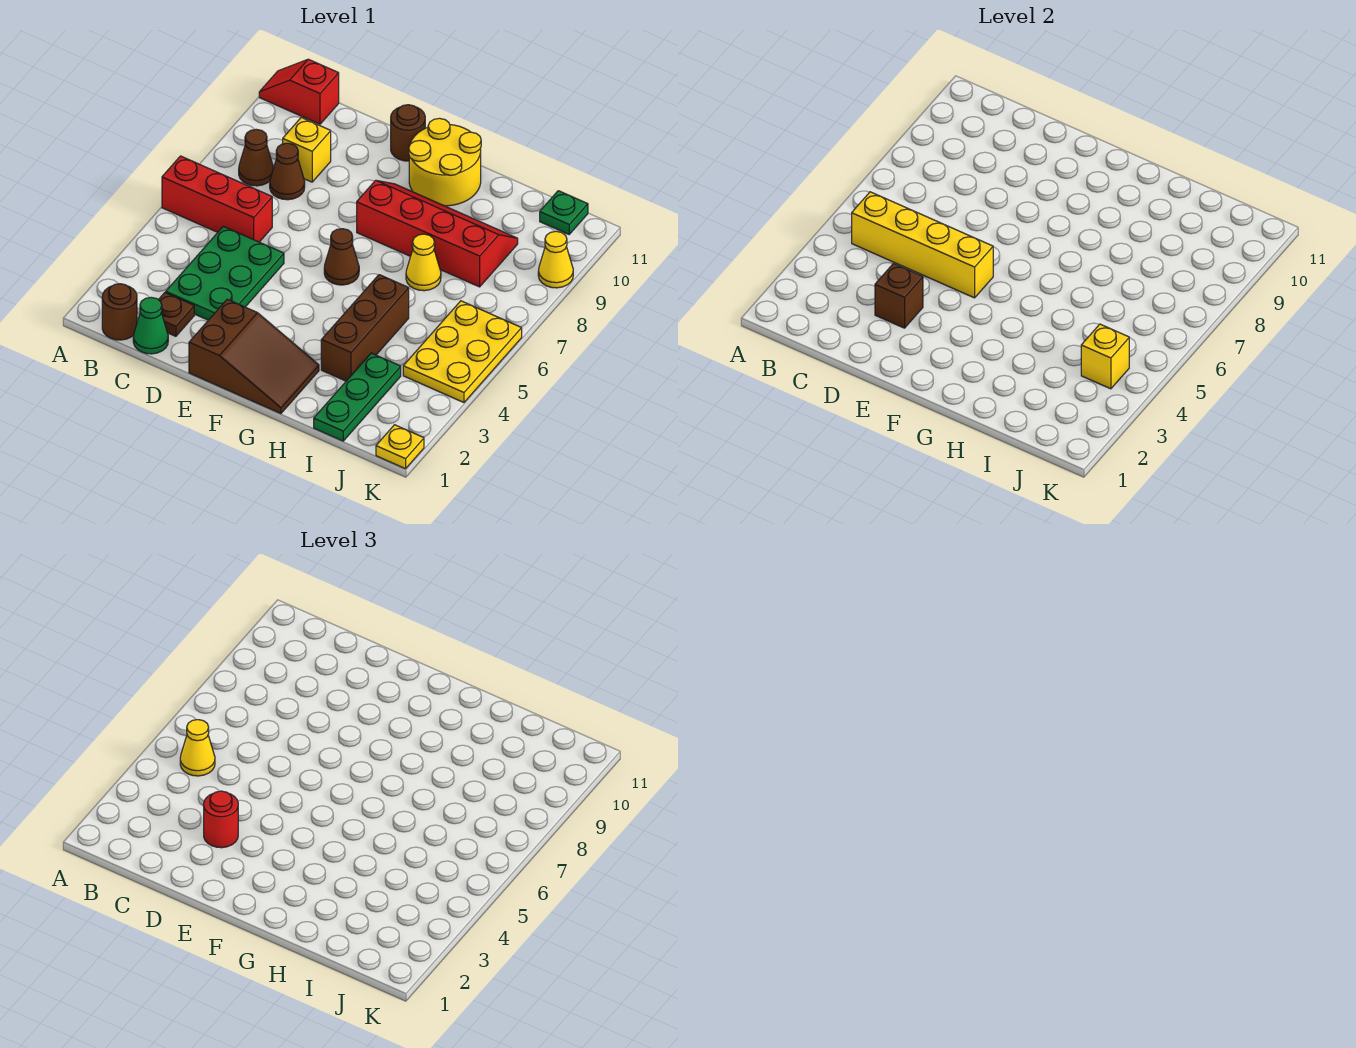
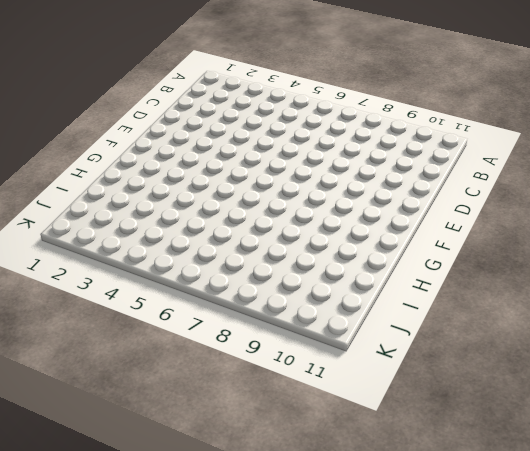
none -> red 1x3 brick [162,156,272,242]
none -> red 1x2 slope [259,59,339,124]
none -> brown 1x1 round brick [102,284,137,340]

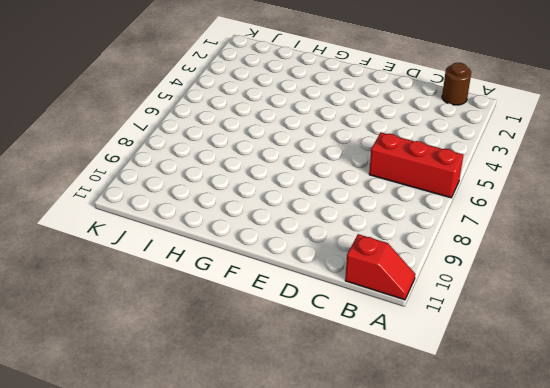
none -> brown 1x1 cone [239,129,274,186]
none -> green 1x1 cone [133,297,168,354]
none -> brown 1x1 plate [159,293,194,336]

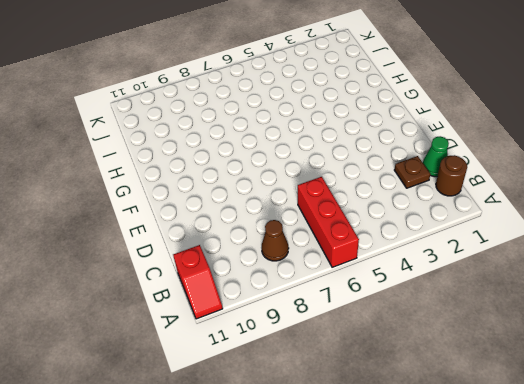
none -> green 2x3 plate [166,226,284,320]
none -> brown 1x1 cone [270,143,305,200]
none -> yellow 1x1 brick [283,118,331,182]

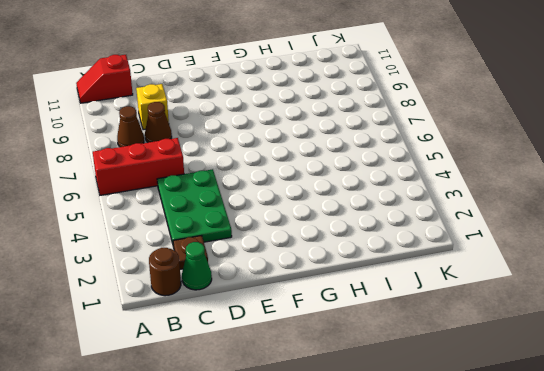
none -> brown 2x3 slope [189,299,319,413]
none -> brown 1x1 round brick [391,105,425,161]
none -> brown 1x1 cone [324,229,359,285]

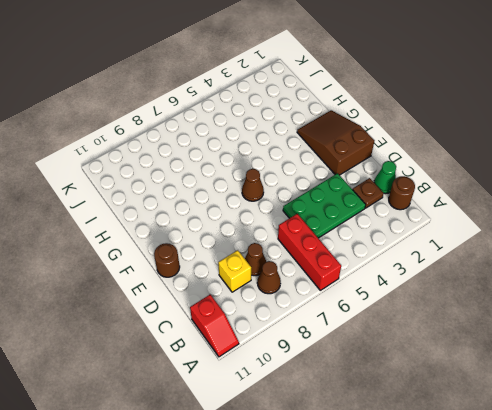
none -> red 2x4 slope [357,180,518,287]
none -> yellow 2x2 round brick [409,118,481,206]
none -> brown 1x3 brick [321,275,409,381]

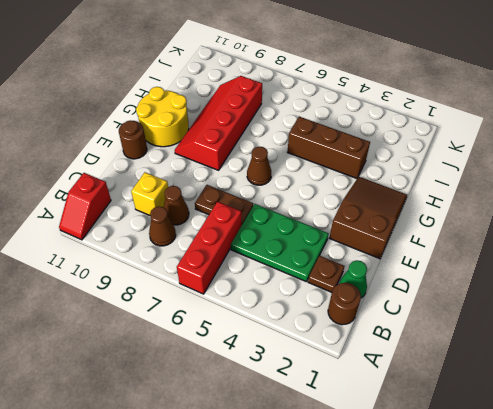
brown 1x2 plate [195,185,253,226] -> none
none -> yellow 1x1 cone [406,234,441,291]
none -> green 1x3 plate [314,353,401,441]
none -> yellow 2x3 plate [403,301,522,402]

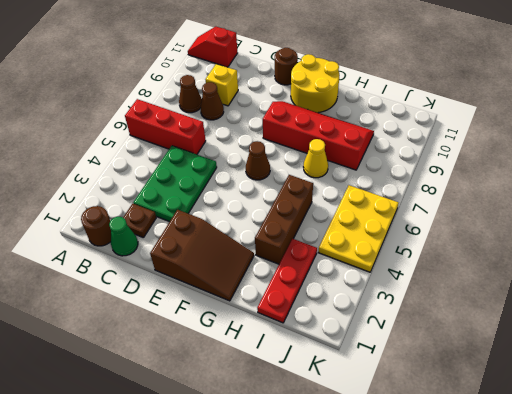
red 1x3 plate [257,239,317,323] -> green 1x3 plate [314,353,401,441]
none -> green 1x1 plate [540,191,588,234]
none -> yellow 1x1 plate [376,425,424,469]
none -> yellow 1x1 cone [538,231,573,288]

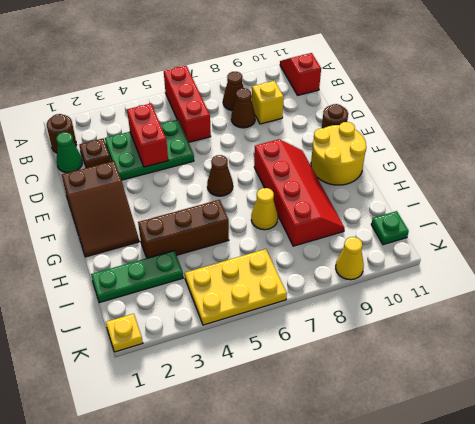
red 1x2 brick [127,104,168,167] -> none
none -> yellow 1x4 brick [852,192,993,298]
none -> brown 1x1 brick [875,264,923,328]
none -> yellow 1x1 brick [1081,324,1129,389]

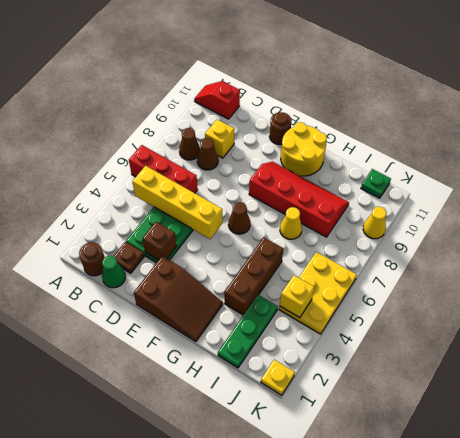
none -> yellow 1x1 cone [180,720,215,776]
none -> red 1x1 round brick [204,791,238,848]

